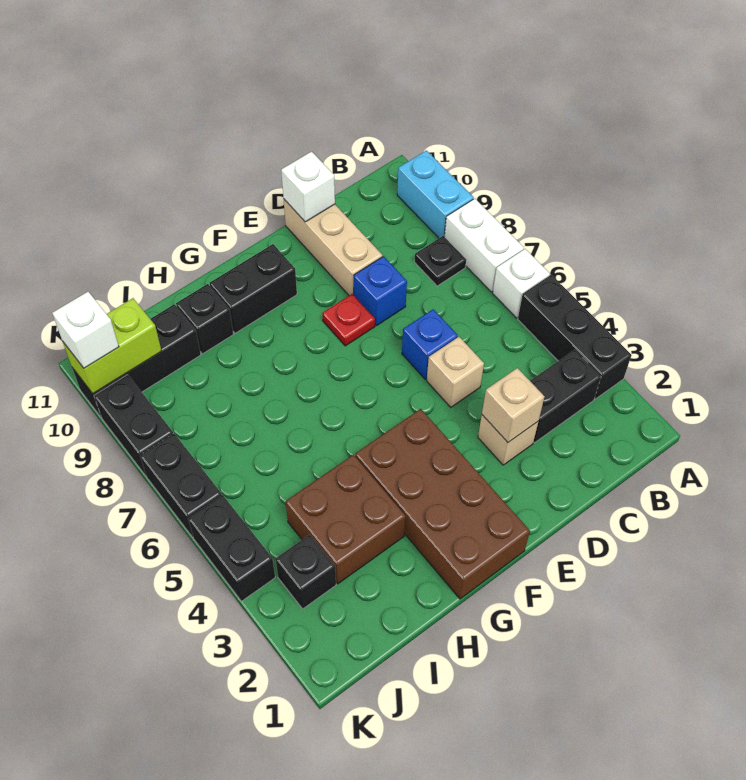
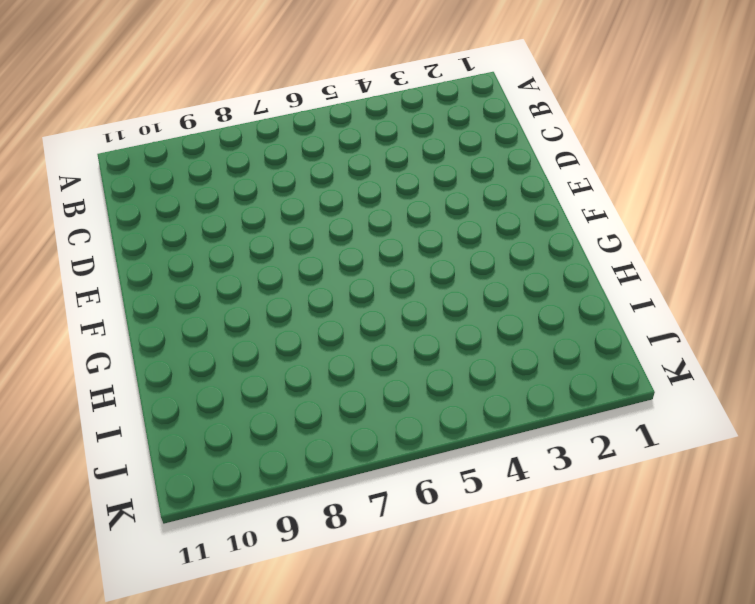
none -> black 1x3 brick [518,275,632,399]
none -> white 1x1 brick [493,249,550,318]
none -> white 1x2 brick [445,199,524,292]

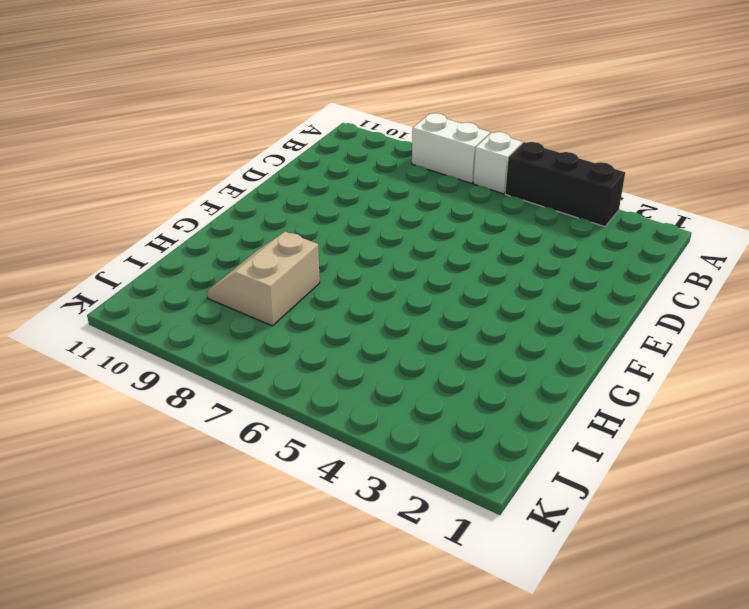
tan 2x2 slope [207,232,320,326] -> none
none -> cyan 1x2 brick [397,151,474,238]
none -> black 1x2 brick [530,350,601,443]
none -> black 1x1 plate [414,236,466,286]

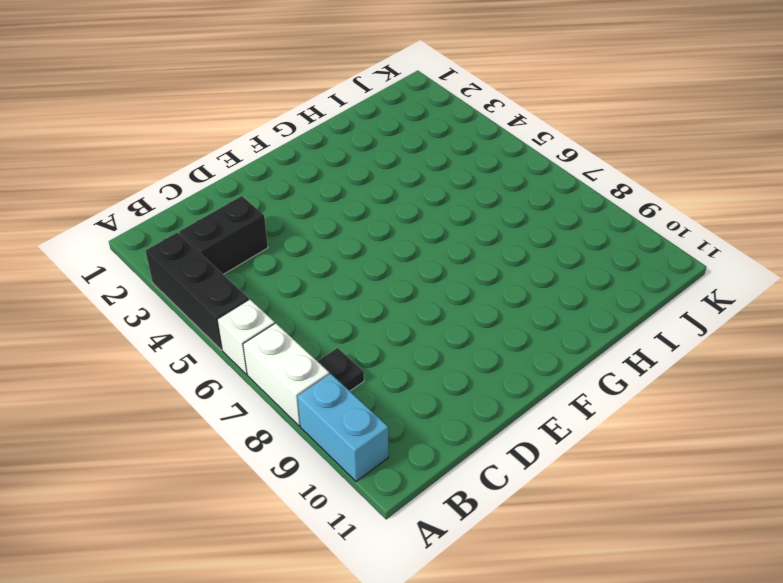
none -> tan 1x1 brick [478,415,538,465]
none -> tan 1x1 brick [427,337,484,407]
none -> blue 1x1 brick [402,309,458,379]

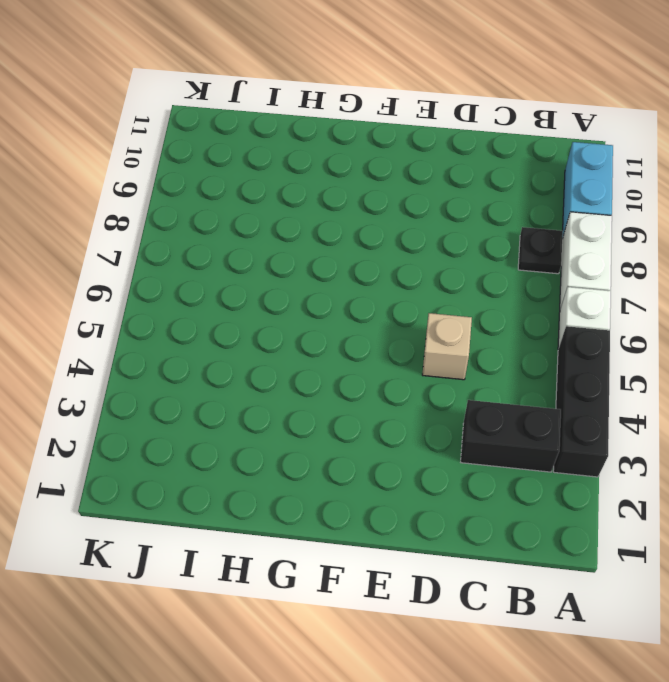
none -> tan 1x1 brick [478,415,538,465]
none -> blue 1x1 brick [402,309,458,379]
none -> blue 1x1 brick [354,256,407,326]

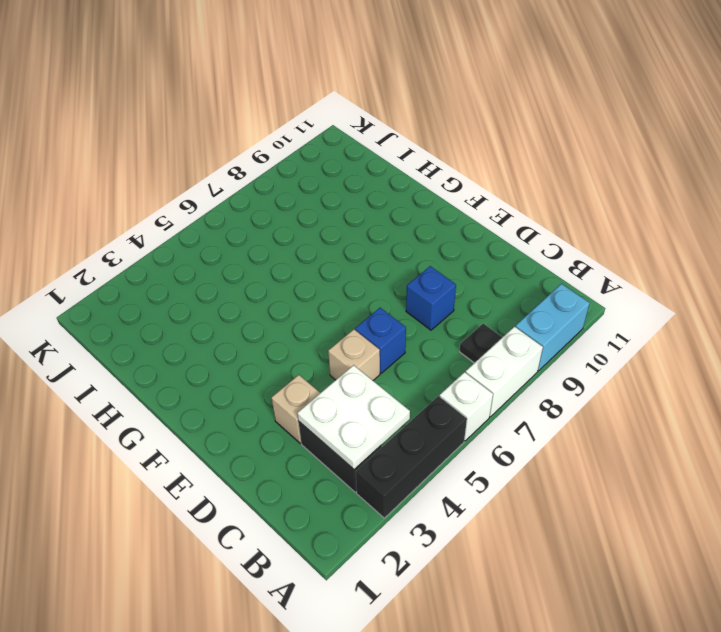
white 2x2 plate [297,365,410,469] -> none
none -> tan 1x3 brick [284,200,382,295]
none -> red 1x1 plate [322,294,375,346]
none -> brown 2x4 brick [355,409,530,599]

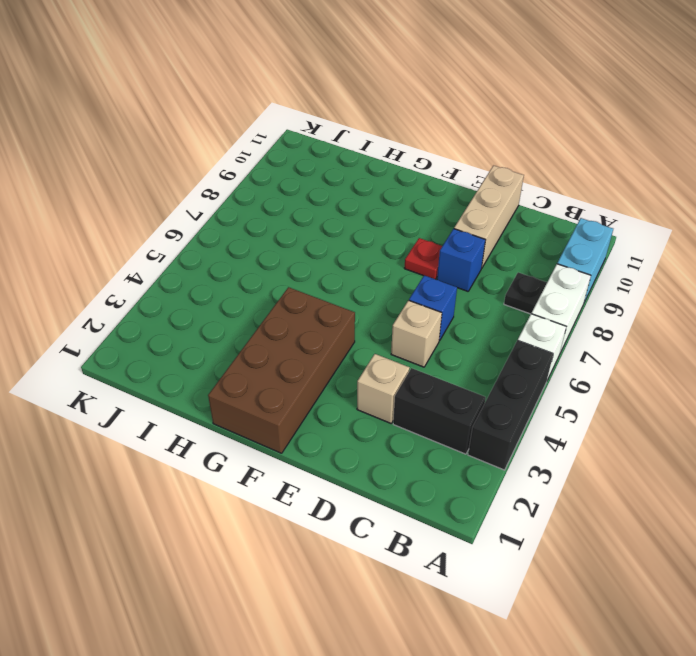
none -> black 1x2 brick [210,244,297,333]
none -> brown 2x2 brick [286,455,406,584]
none -> black 1x1 brick [176,284,233,354]

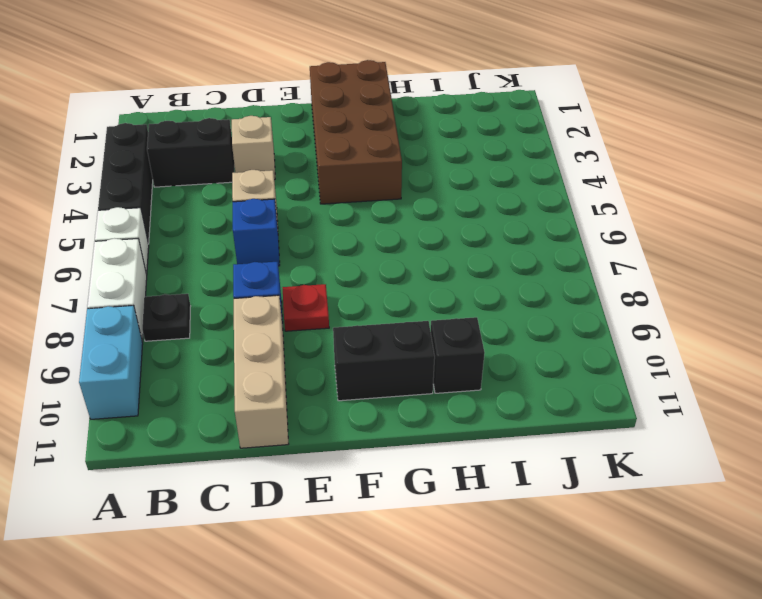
none -> brown 2x2 brick [286,455,406,584]
none -> black 1x3 brick [72,304,201,417]
none -> black 1x1 brick [276,535,336,609]

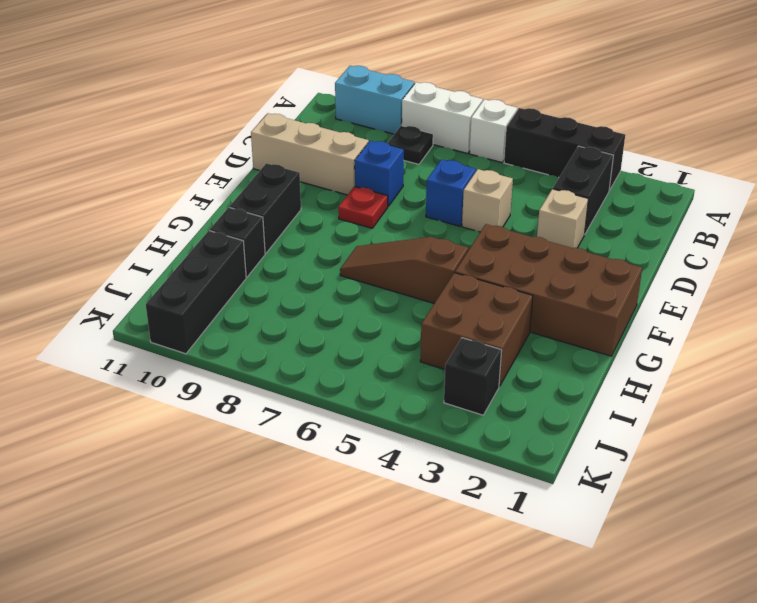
brown 1x3 slope [340,237,468,303] -> none
none -> black 1x2 brick [188,495,275,601]
none -> black 1x2 brick [140,433,222,537]
none -> black 1x2 brick [94,375,173,476]

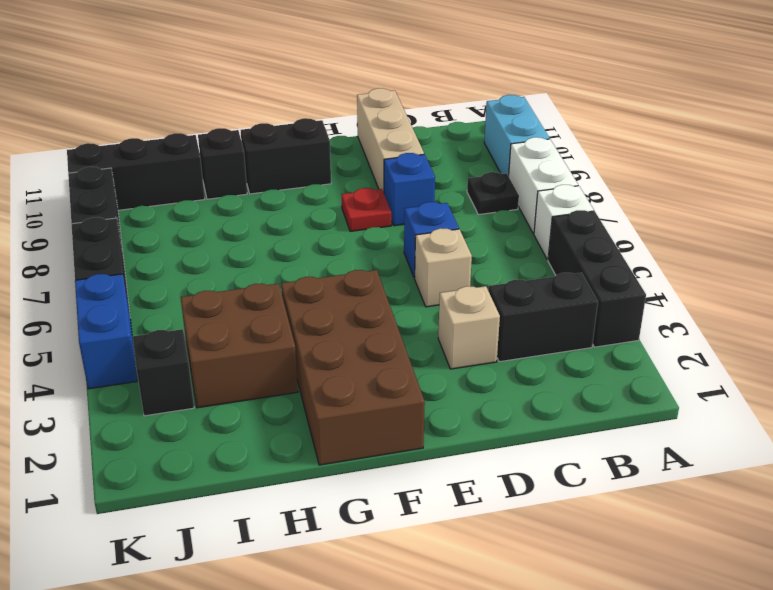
blue 1x2 brick [75,274,137,389] -> black 1x2 brick [188,495,275,601]
none -> tan 1x1 brick [482,368,544,442]
none -> white 1x1 brick [281,152,335,222]
none -> lime 1x2 brick [63,298,161,394]

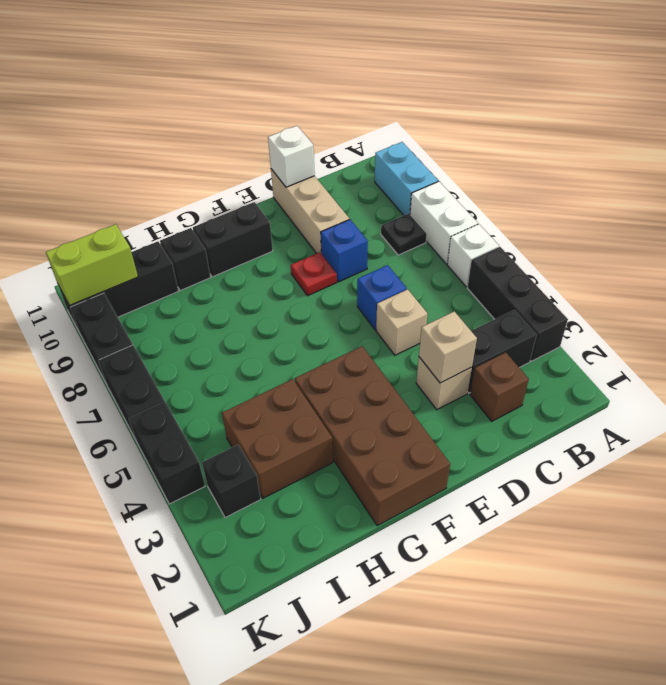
brown 1x1 brick [470,352,529,421] -> none
none -> white 1x1 brick [52,292,119,368]

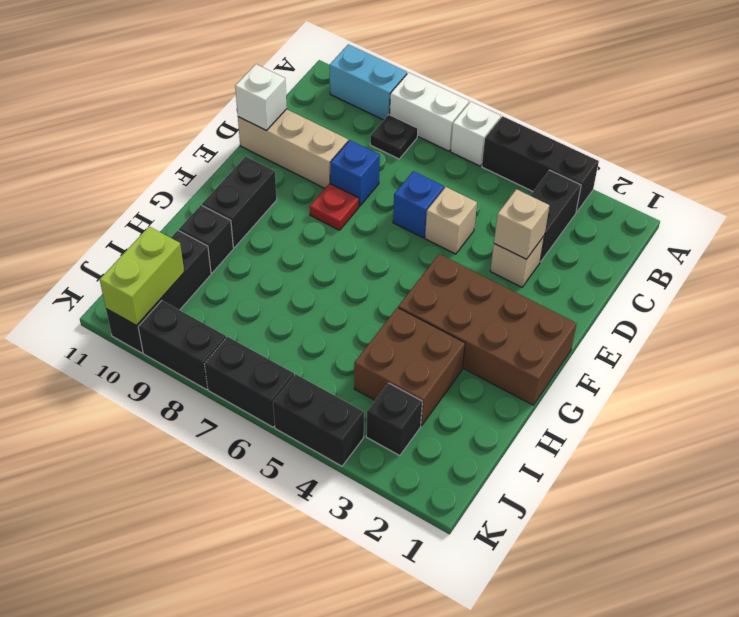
none -> white 1x1 brick [52,292,119,368]

